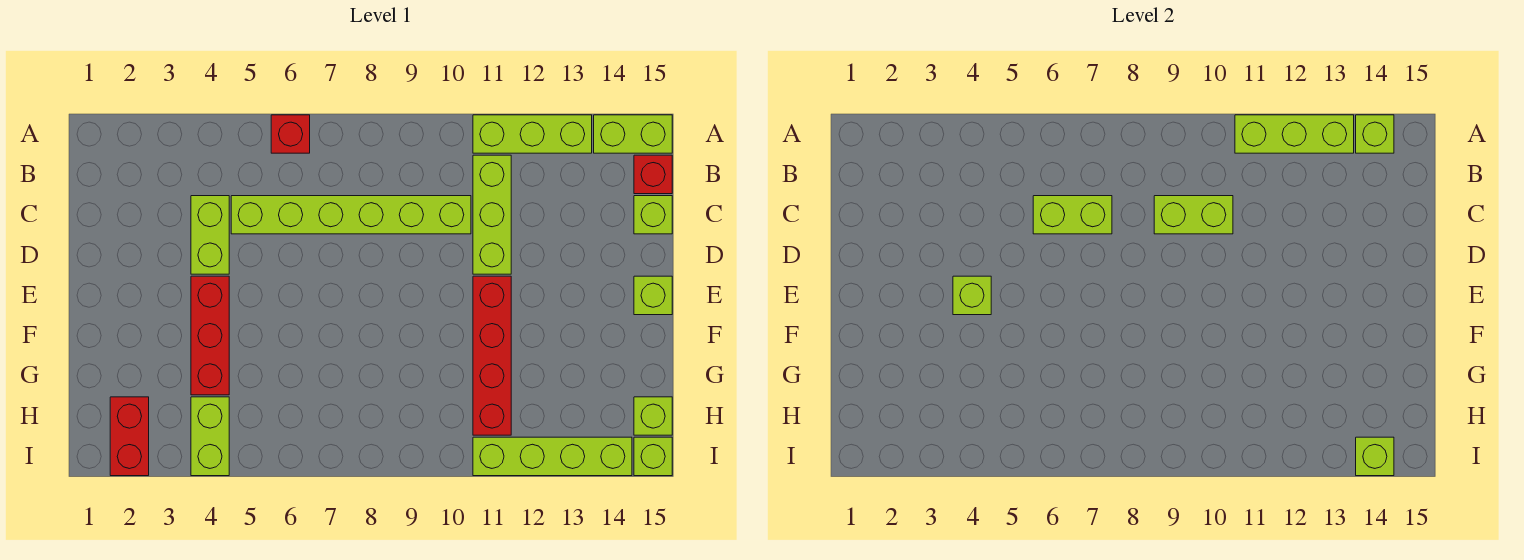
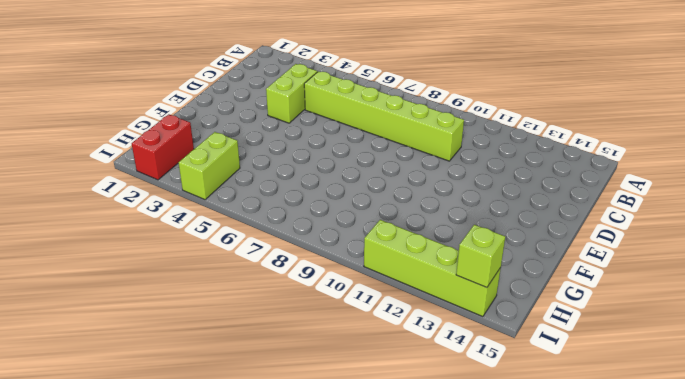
none -> red 1x1 brick [271,115,310,153]
none -> lime 1x3 brick [473,115,592,153]
none -> lime 1x2 brick [594,115,672,153]

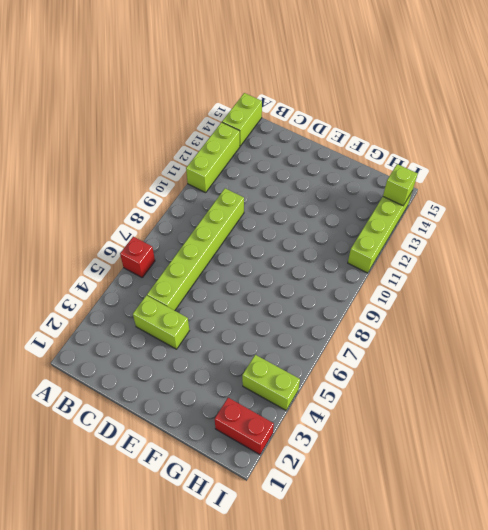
none -> lime 1x3 brick [473,155,511,274]
none -> red 1x1 brick [634,155,672,194]
none -> lime 1x1 brick [634,196,672,234]

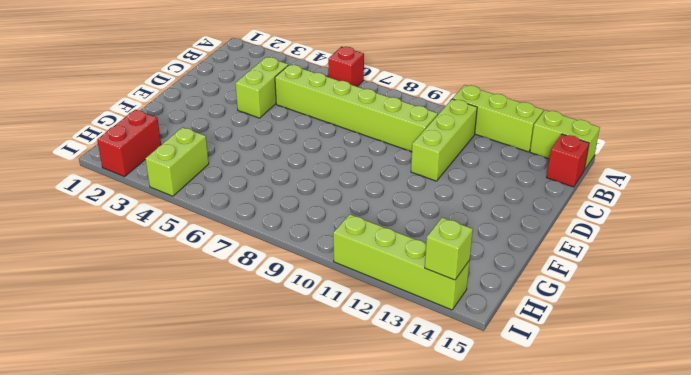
none -> lime 1x1 brick [634,196,672,234]
none -> red 1x3 brick [191,276,229,395]
none -> red 1x4 brick [473,276,511,435]

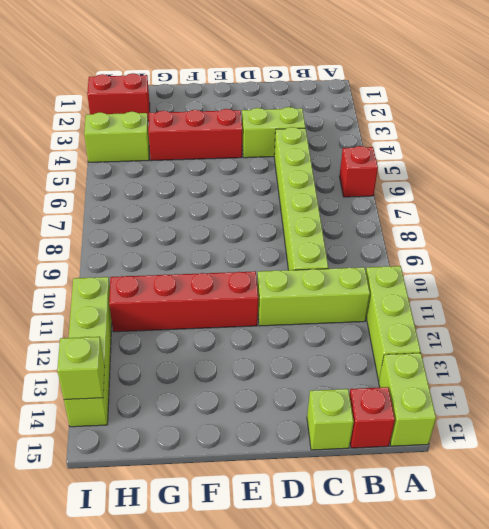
none -> lime 1x1 brick [634,276,672,315]
none -> lime 1x1 brick [634,397,672,435]
none -> lime 1x1 brick [634,437,672,476]

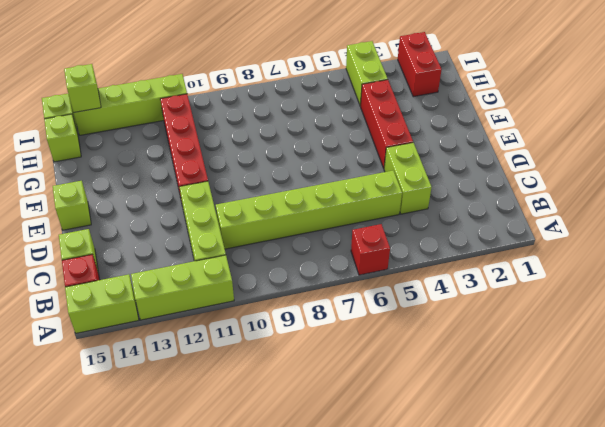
none -> lime 1x3 brick [1235,115,1354,153]
none -> lime 1x1 brick [1356,115,1394,153]
none -> lime 1x2 brick [1033,196,1112,234]

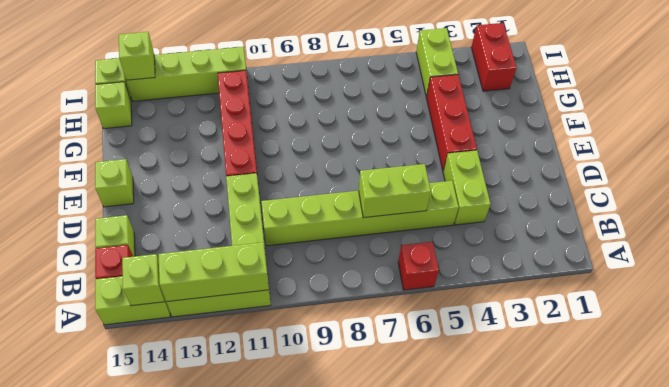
none -> lime 1x2 brick [1154,196,1233,234]
none -> lime 1x1 brick [953,276,991,315]

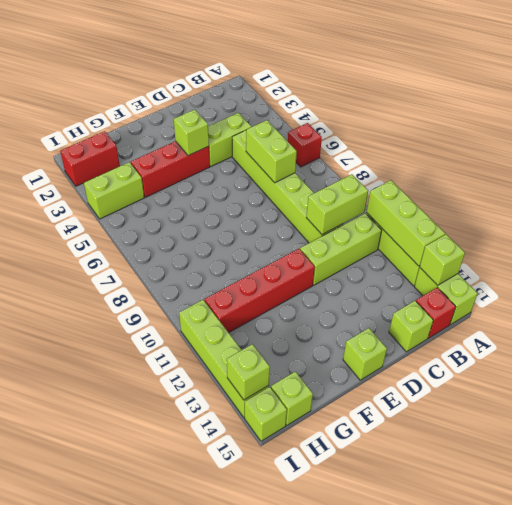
lime 1x2 brick [306,174,368,235] -> lime 1x2 brick turned to [1154,196,1233,234]

